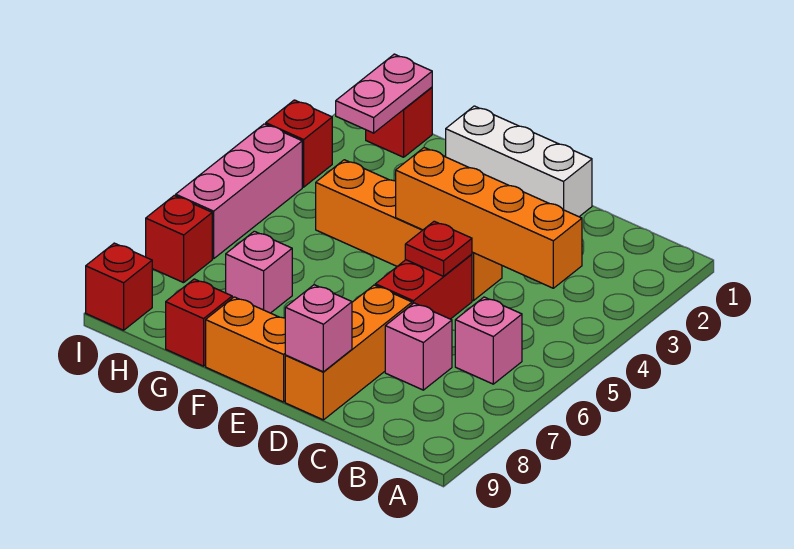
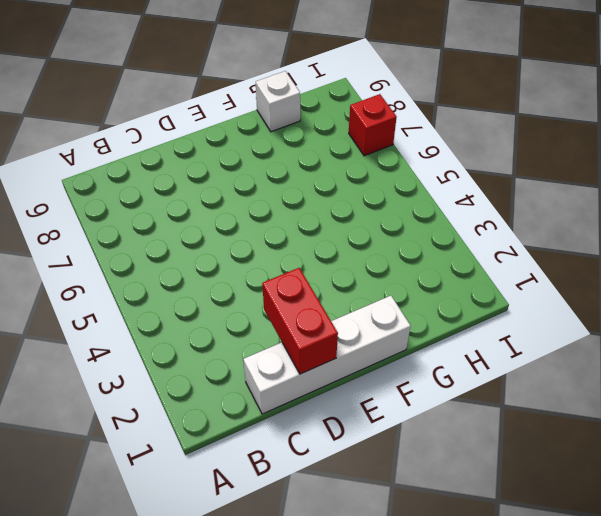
white 1x4 brick [243,296,411,414] -> white 1x3 brick [446,106,592,217]
red 1x2 brick [262,268,338,374] -> red 1x2 brick moved to [375,254,472,319]
white 1x1 brick [256,71,300,132] -> red 1x1 brick [166,279,232,366]
none -> pink 1x1 brick [455,297,522,384]
none -> pink 1x1 brick [385,303,452,390]
none -> orange 1x4 brick [316,160,502,301]

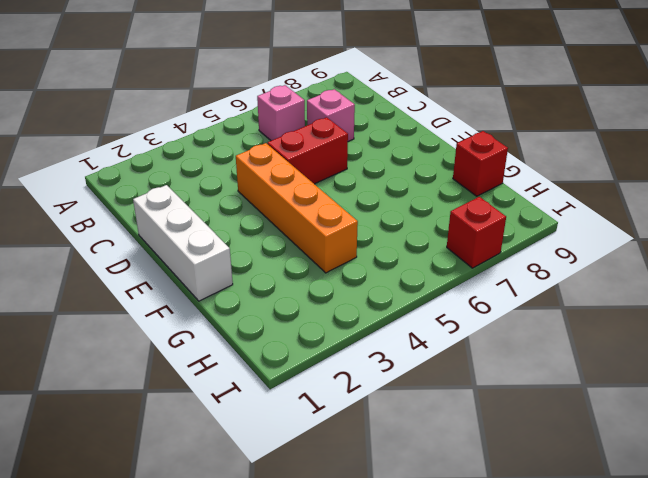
none -> orange 1x3 brick [285,285,412,420]
none -> orange 1x2 brick [206,297,286,402]
none -> pink 1x1 brick [226,231,292,313]

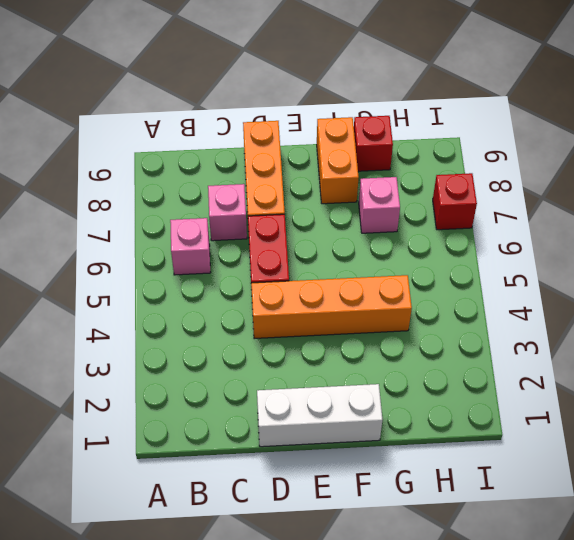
orange 1x2 brick [317,117,359,204] -> orange 1x2 brick turned to [206,297,286,402]
none -> red 1x1 brick [366,87,432,157]
none -> red 1x1 brick [266,100,332,187]
none -> pink 1x3 brick [176,124,302,259]

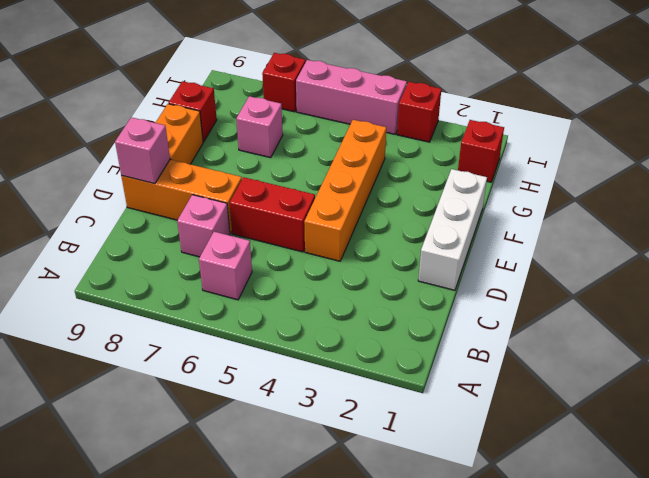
none -> red 1x1 brick [86,243,152,330]
none -> orange 1x4 brick [396,148,582,288]
none -> red 1x1 plate [405,221,472,276]

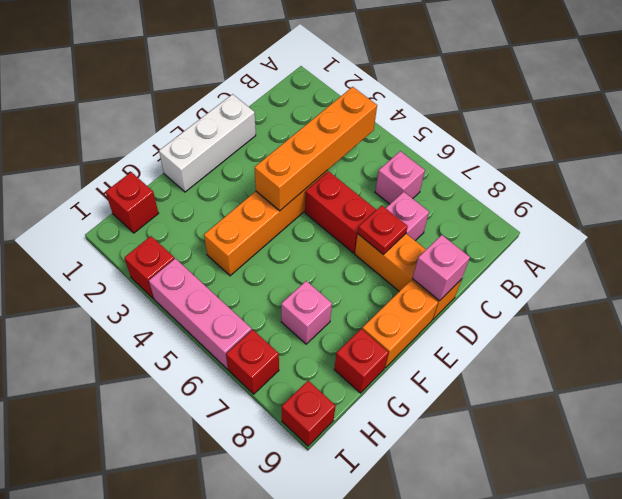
red 1x1 plate [358,206,408,254] -> red 1x1 plate moved to [405,221,472,276]
none -> pink 1x2 plate [336,54,432,133]

